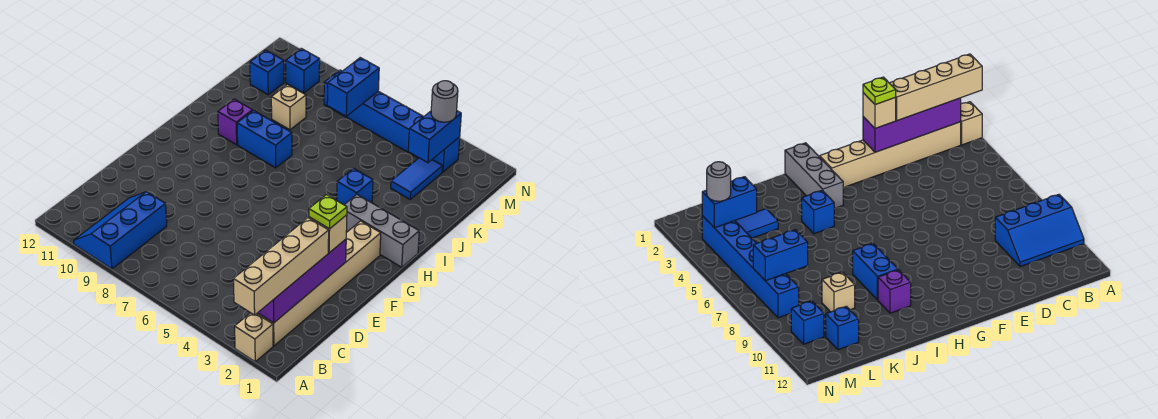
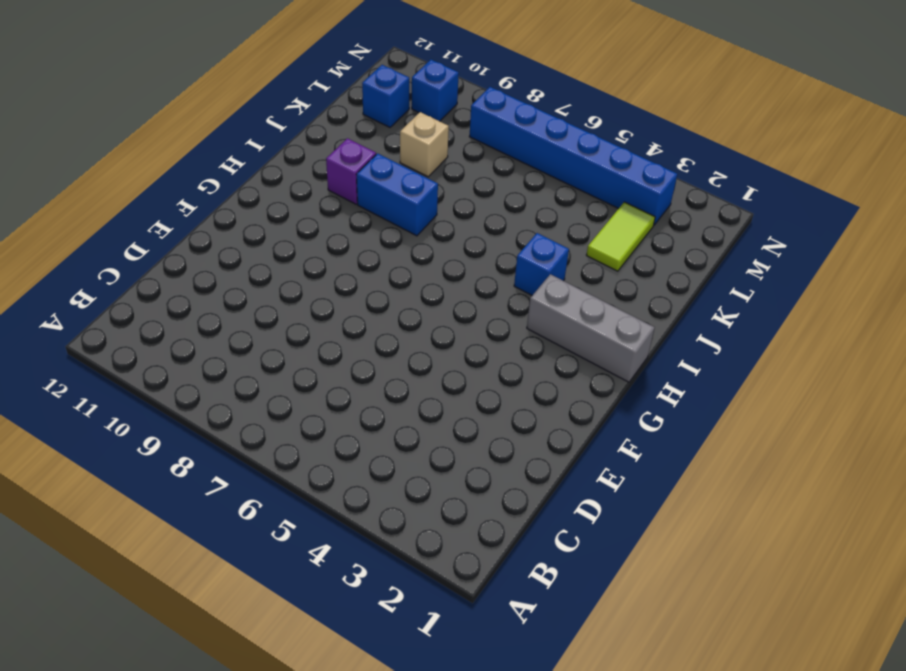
lime 1x2 tile [586,202,655,271] -> blue 1x2 tile [391,158,443,199]
none -> tan 1x1 brick [235,313,273,362]
none -> blue 2x3 slope [74,192,167,269]
none -> tan 1x6 brick [257,221,381,346]

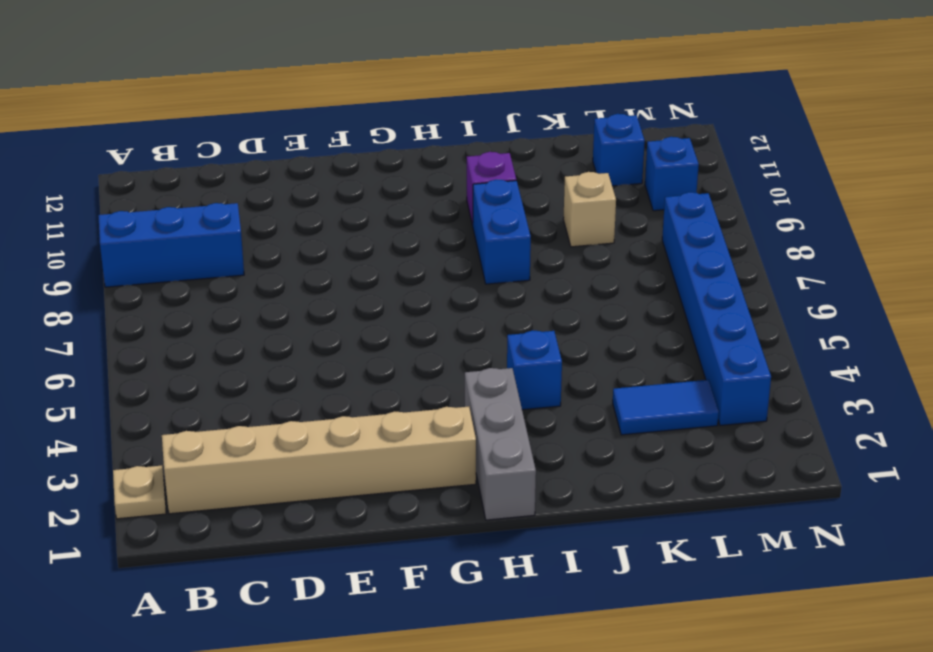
tan 1x1 plate [113,466,166,519] -> tan 1x1 brick [235,313,273,362]
none -> purple 1x4 brick [258,239,346,323]
none -> blue 1x2 brick [408,111,461,163]
none -> blue 1x2 brick [327,58,379,116]

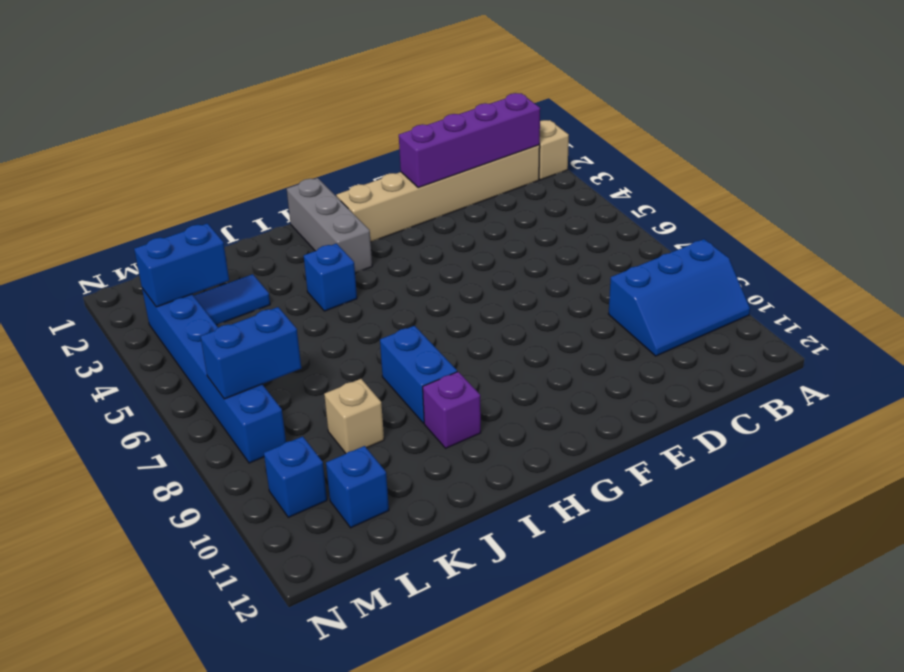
none -> tan 1x4 brick [233,218,329,315]
none -> tan 1x1 brick [309,215,347,253]
none -> grey 1x1 round brick [431,81,458,122]

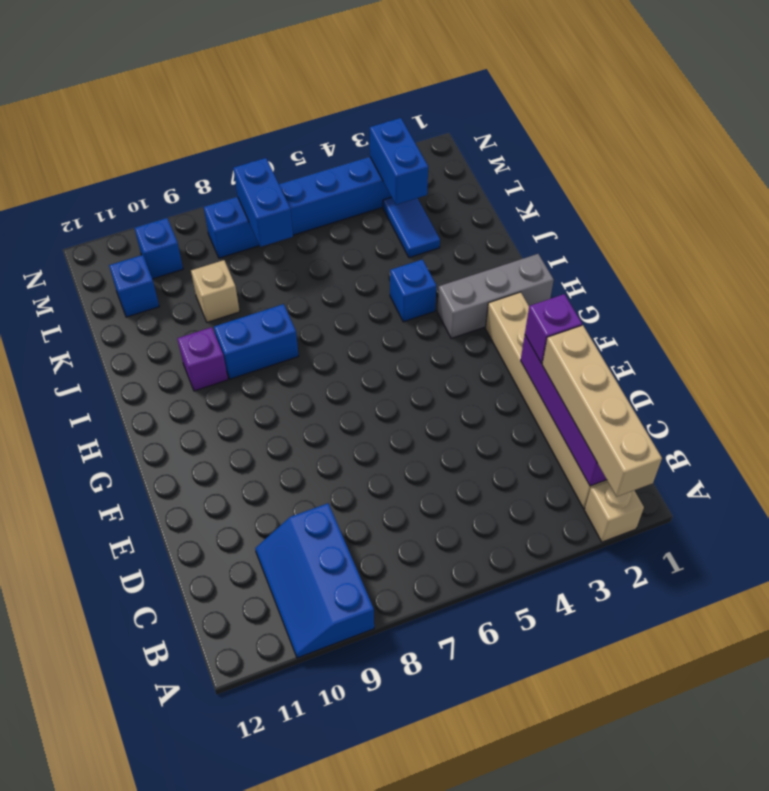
purple 1x1 brick [525,294,582,363] -> tan 1x1 brick [309,215,347,253]
none -> grey 1x1 round brick [431,81,458,122]
none -> lime 1x1 plate [309,195,347,229]

